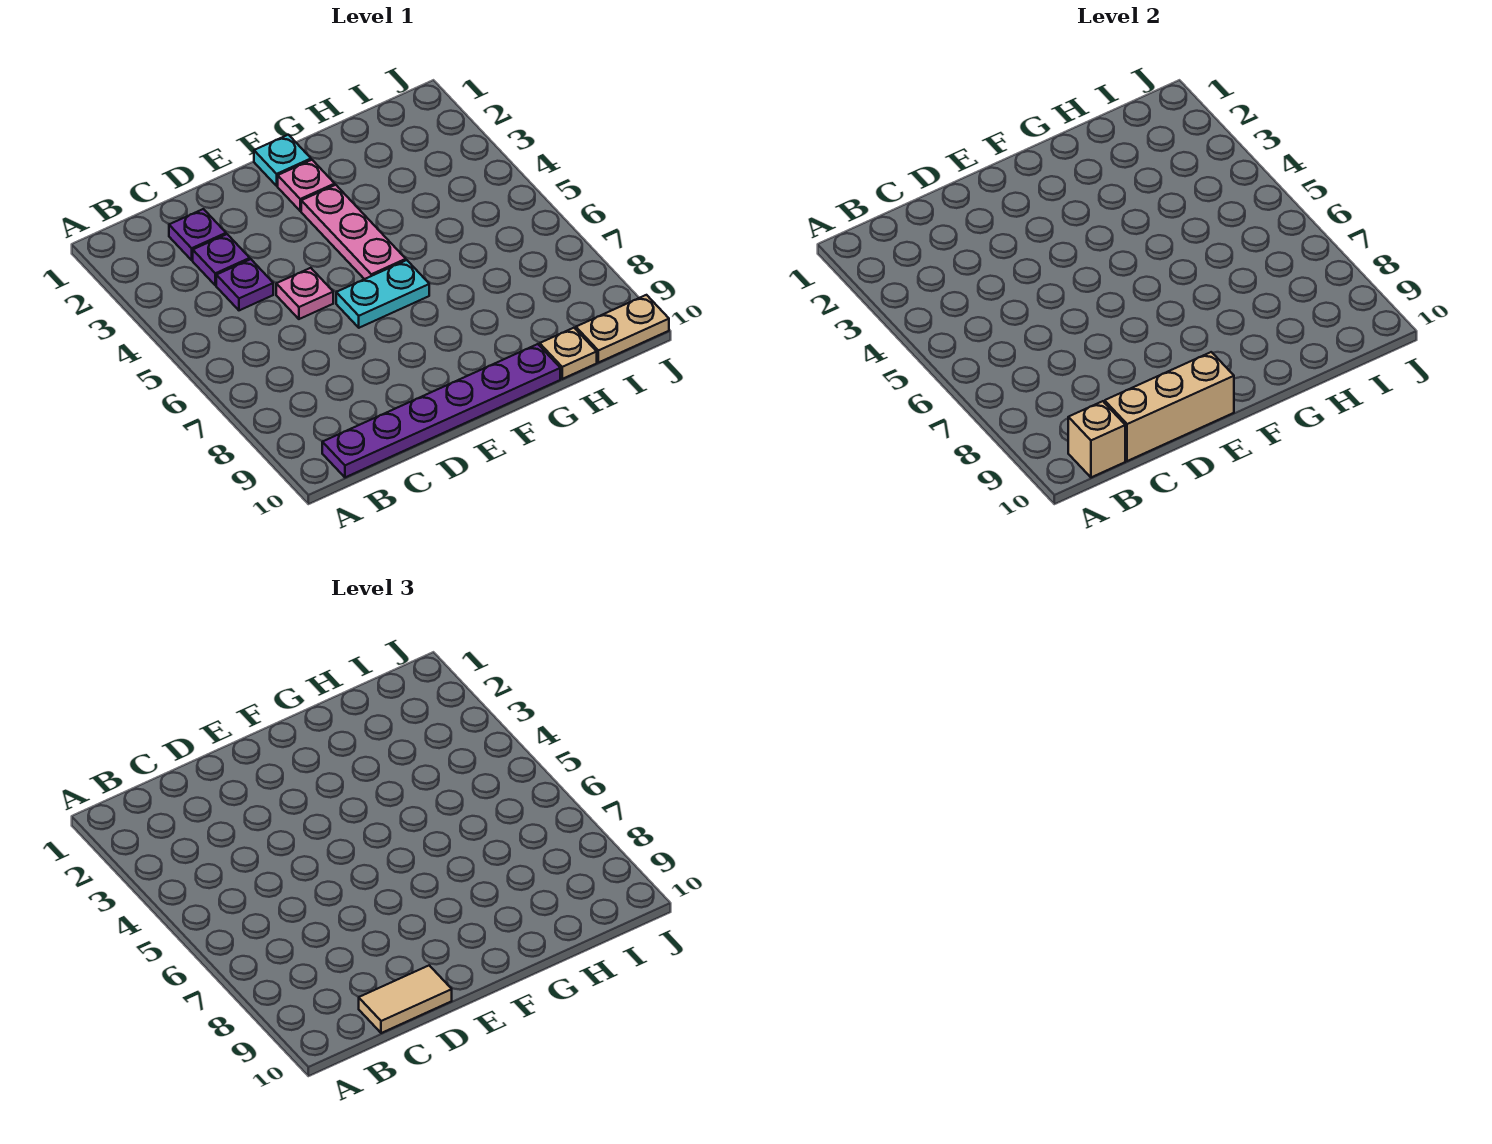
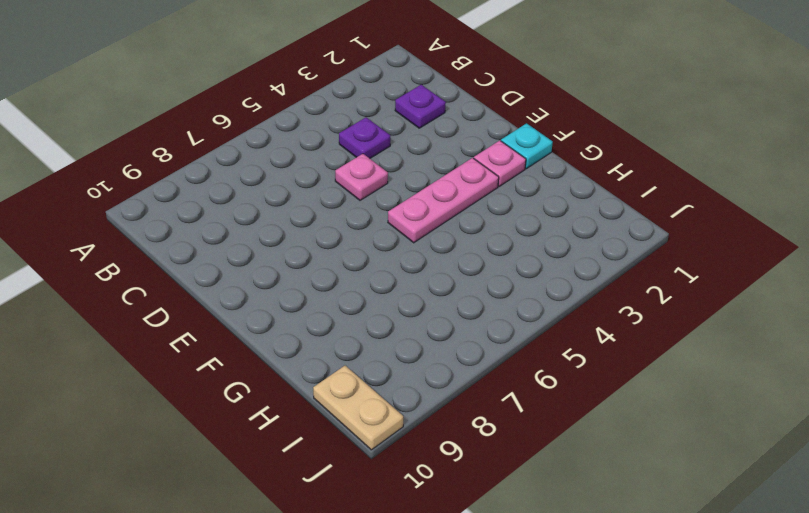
none -> purple 1x6 plate [322,344,560,477]
none -> purple 1x1 plate [193,234,250,285]
none -> cyan 1x2 plate [336,260,429,328]

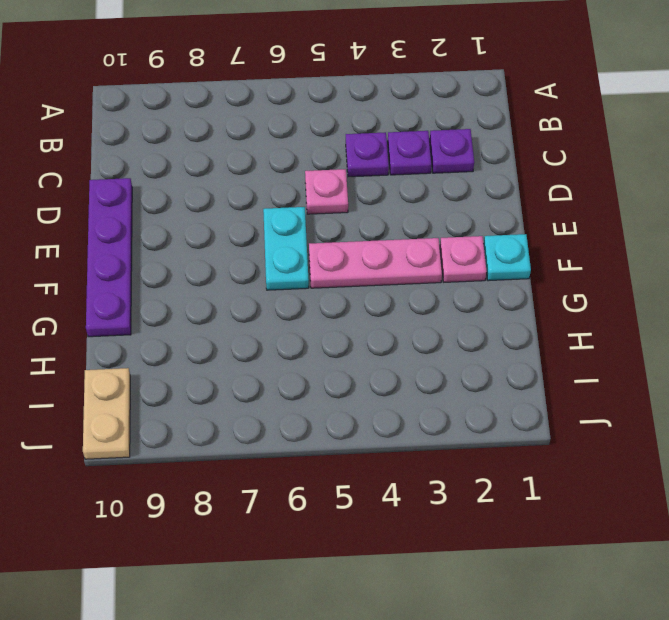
purple 1x4 plate [86,178,132,337] -> purple 1x6 plate [322,344,560,477]
none -> tan 1x1 plate [540,328,597,379]
none -> tan 1x1 brick [1068,401,1125,477]
none -> tan 1x3 brick [1105,352,1234,461]

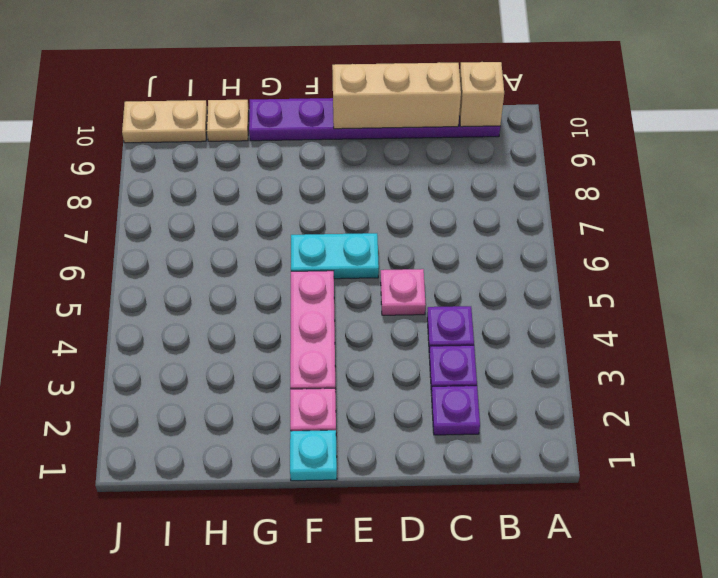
none -> tan 1x2 tile [359,965,452,1033]

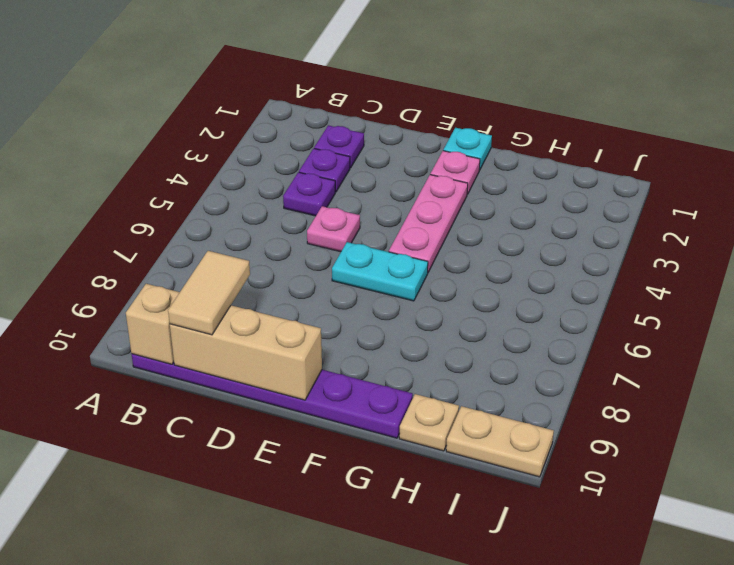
tan 1x2 tile [168,251,250,335] -> tan 1x2 tile turned to [359,965,452,1033]

